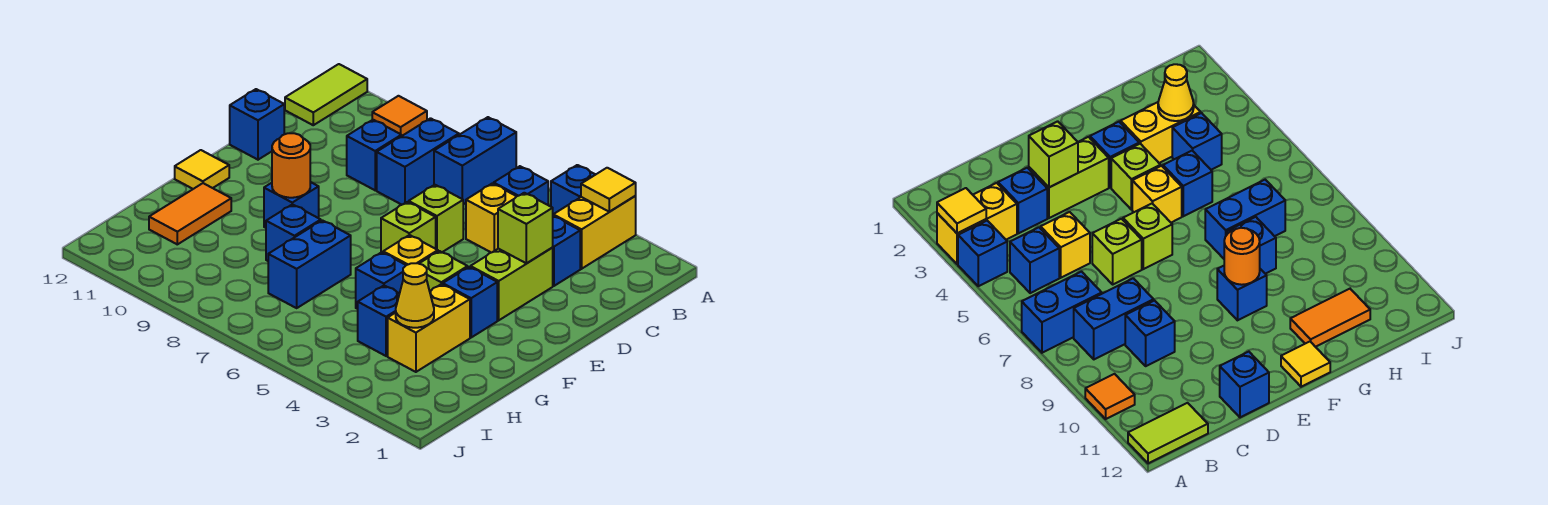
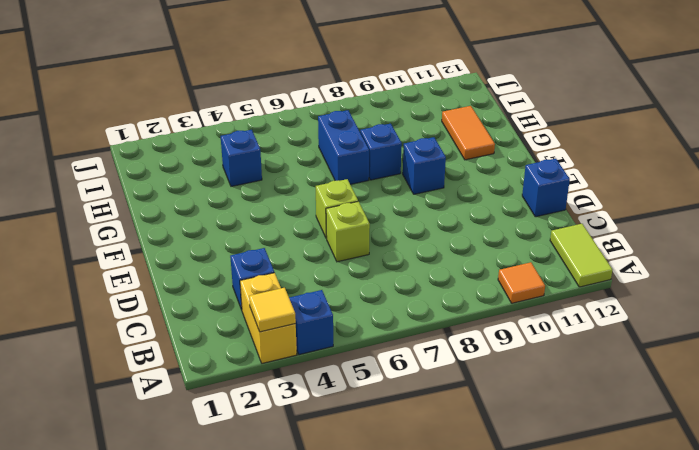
none -> blue 1x2 brick [434,117,516,205]
none -> blue 1x1 brick [494,166,548,205]
none -> blue 1x2 brick [377,118,459,205]

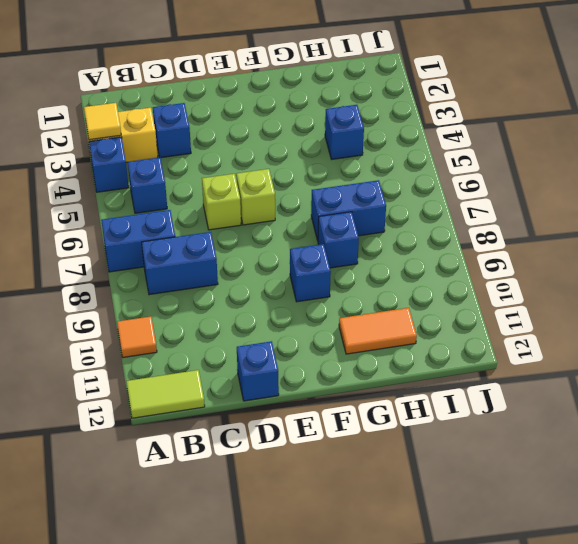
none -> yellow 1x1 brick [466,183,516,253]
none -> blue 1x1 brick [347,120,401,190]
none -> lime 1x2 brick [470,247,553,320]

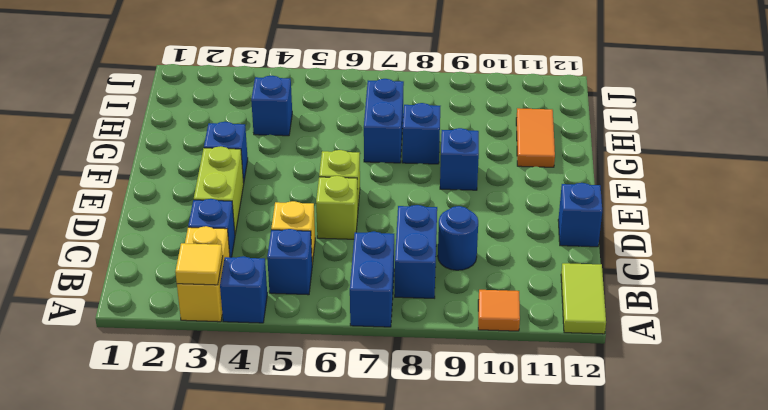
blue 1x1 round brick [438,206,478,270] -> blue 1x1 brick [347,120,401,190]
none -> lime 1x1 brick [419,251,468,291]
none -> yellow 1x1 brick [383,235,438,265]
none -> yellow 1x1 tile [175,150,229,189]

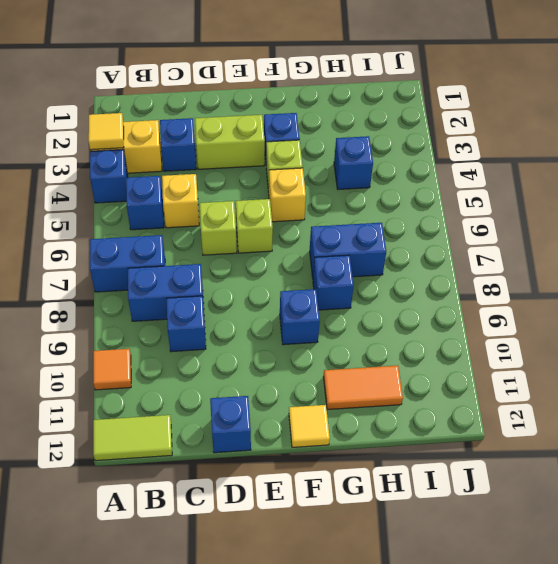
none -> yellow 1x2 brick [388,284,470,372]
none -> blue 1x1 brick [356,252,406,309]
none -> lime 1x1 brick [498,193,553,263]

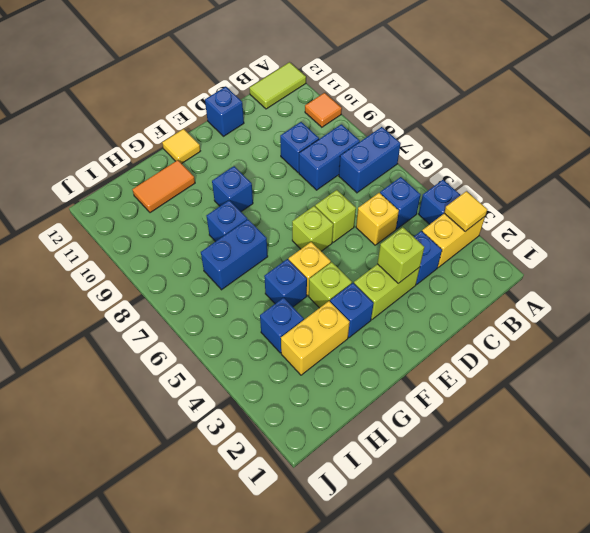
none -> orange 1x1 round brick [272,133,310,198]
none -> yellow 1x1 cone [396,263,434,328]

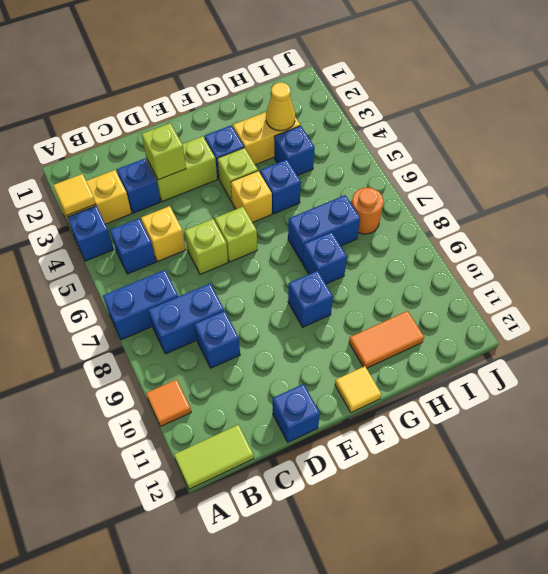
orange 1x1 round brick [352,188,383,234] -> orange 1x1 round brick moved to [272,133,310,198]

